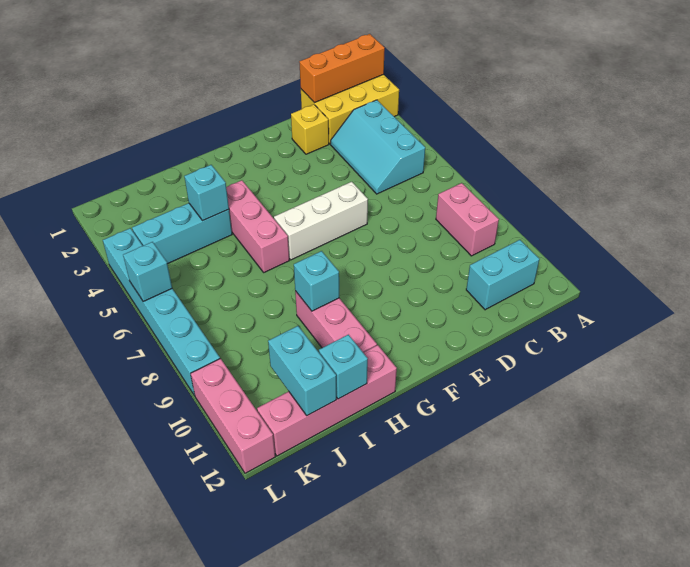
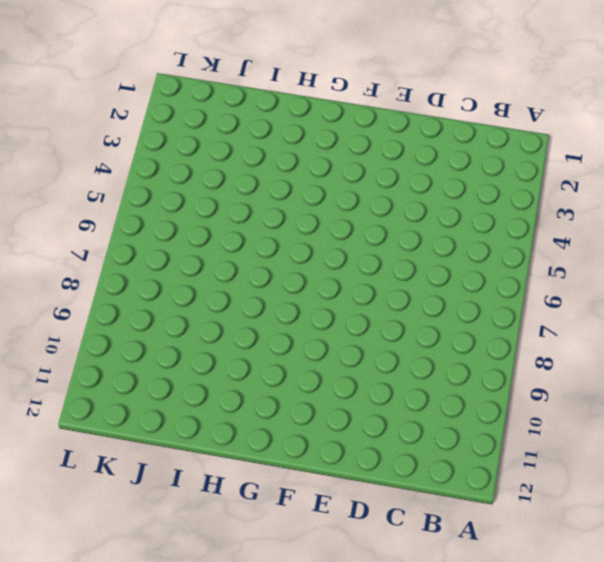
none -> yellow 2x3 brick [301,74,399,144]
none -> cyan 2x3 slope [331,100,425,194]
none -> pink 1x2 brick [436,183,499,256]

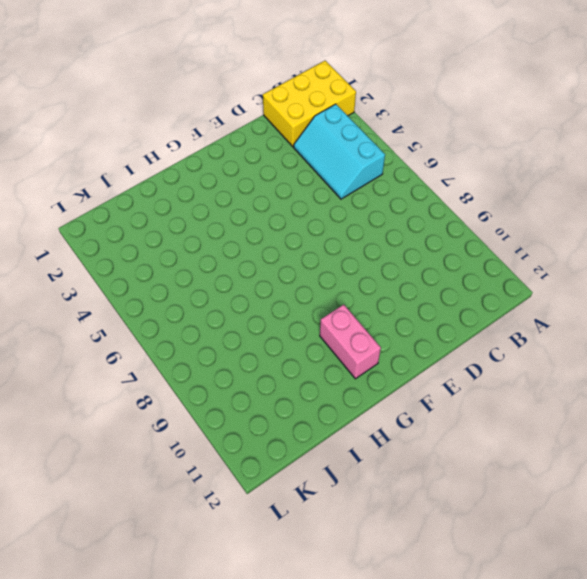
pink 1x2 brick [320,305,381,379] -> pink 1x2 brick moved to [436,183,499,256]
none -> cyan 1x2 brick [466,240,539,310]
none -> yellow 1x1 brick [291,104,329,154]
none -> white 1x3 brick [274,182,368,260]

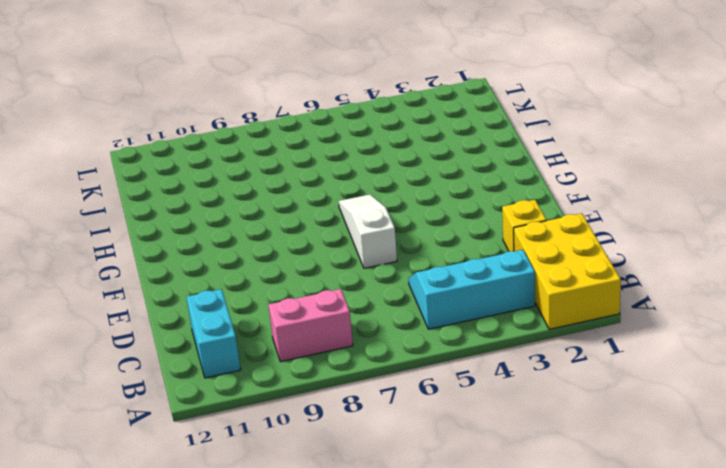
white 1x3 slope [338,194,397,268] -> white 1x3 brick [274,182,368,260]
none -> pink 1x3 brick [226,180,289,272]
none -> pink 1x3 brick [295,291,377,352]
none -> pink 1x4 brick [257,345,397,456]

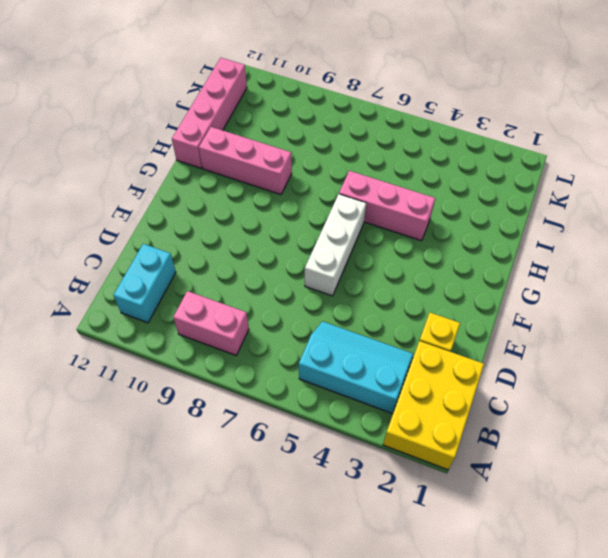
none -> cyan 1x3 brick [132,203,232,264]
none -> cyan 1x6 brick [103,228,220,396]
none -> pink 1x3 brick [191,359,275,473]

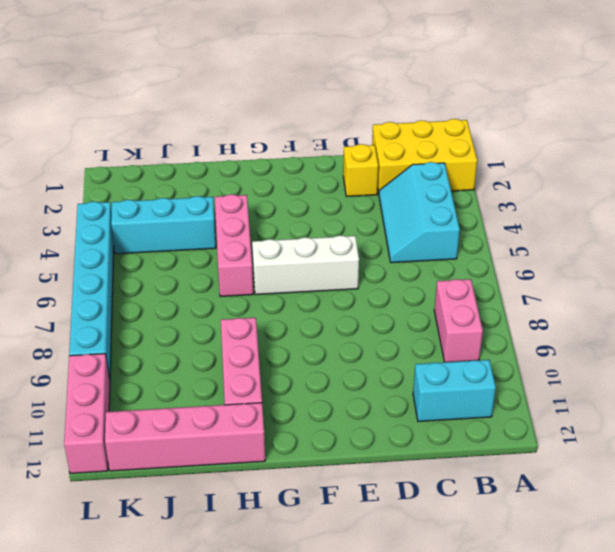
none -> orange 1x3 brick [300,34,385,103]
none -> cyan 1x1 brick [294,251,339,311]
none -> cyan 1x1 brick [184,165,229,221]

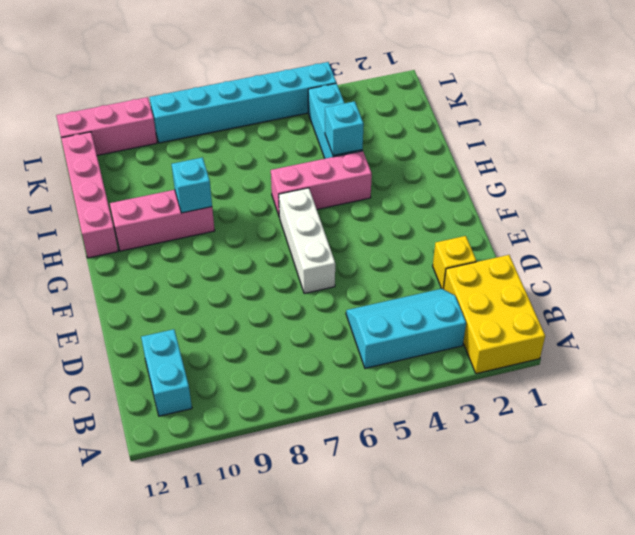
none -> pink 1x2 brick [436,183,499,256]
none -> orange 1x3 brick [300,34,385,103]
none -> cyan 1x1 brick [319,335,368,399]

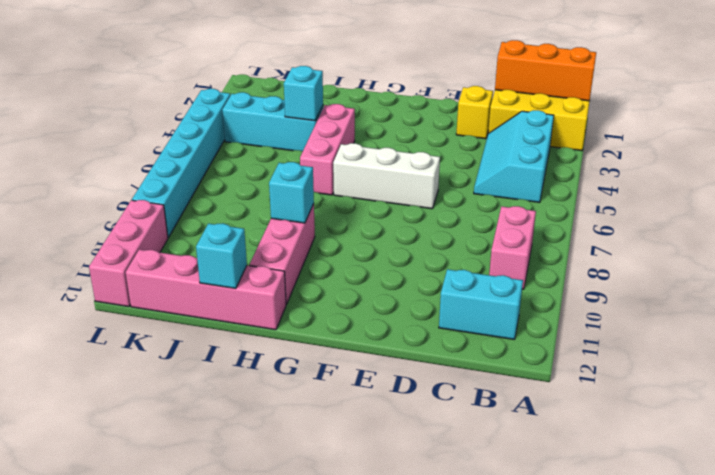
none -> cyan 1x2 brick [268,326,336,416]
none -> cyan 1x1 brick [123,242,172,302]

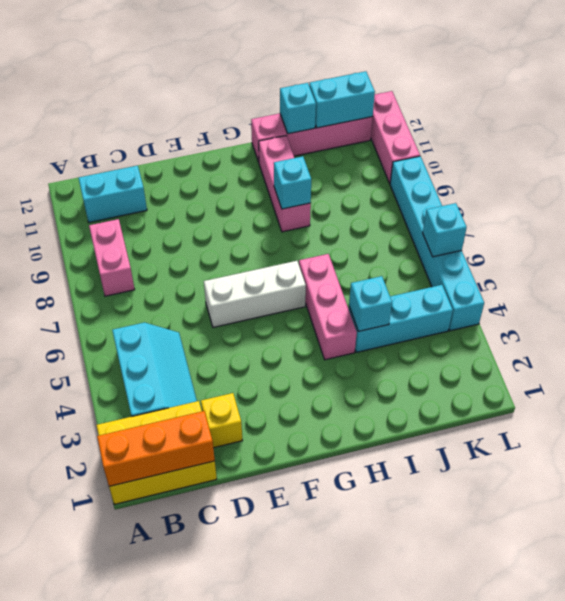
cyan 1x2 brick [309,71,375,128] -> cyan 1x2 brick turned to [268,326,336,416]

